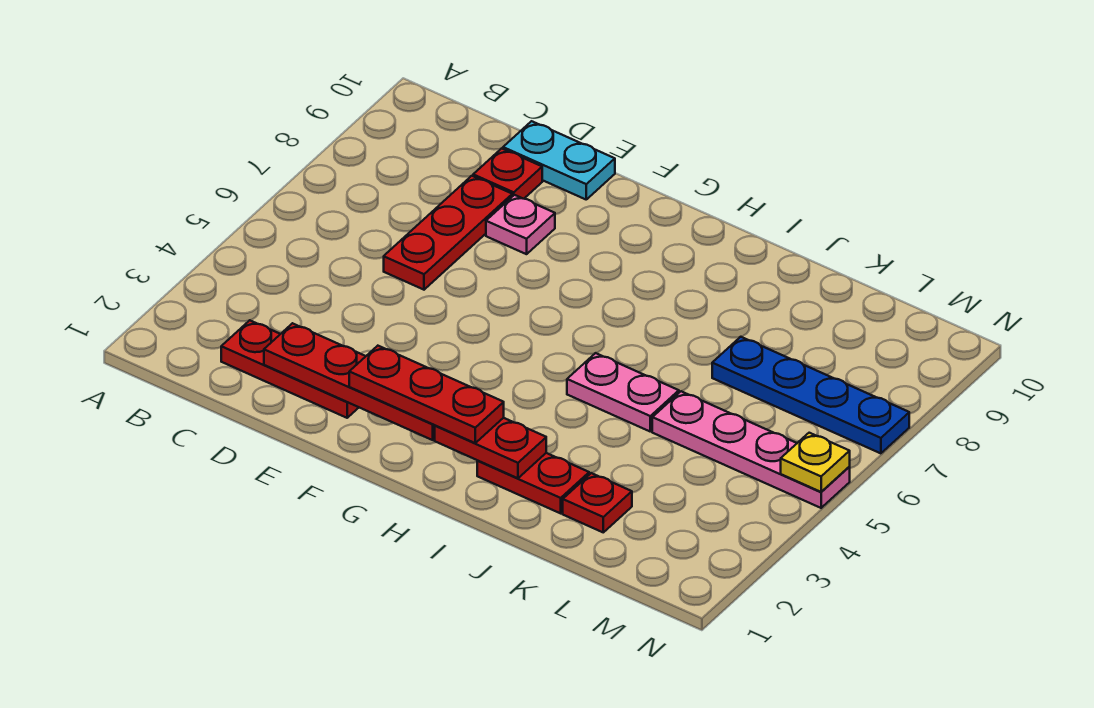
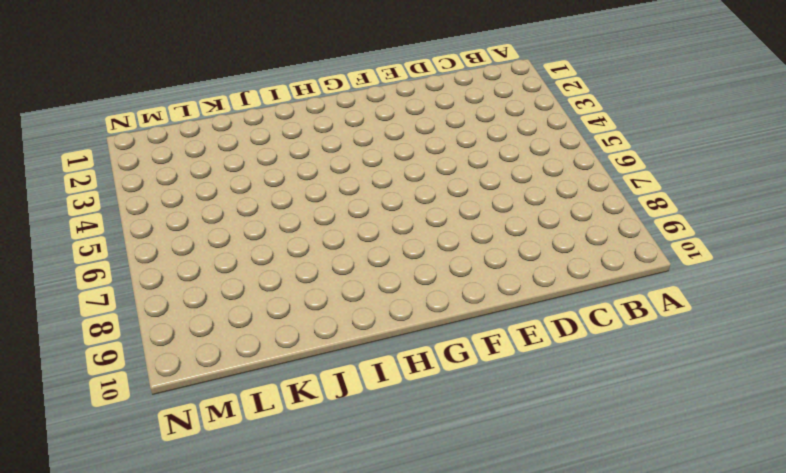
none -> red 1x3 plate [221,320,359,418]
none -> red 1x3 plate [384,176,512,290]
none -> red 1x1 plate [473,148,542,199]

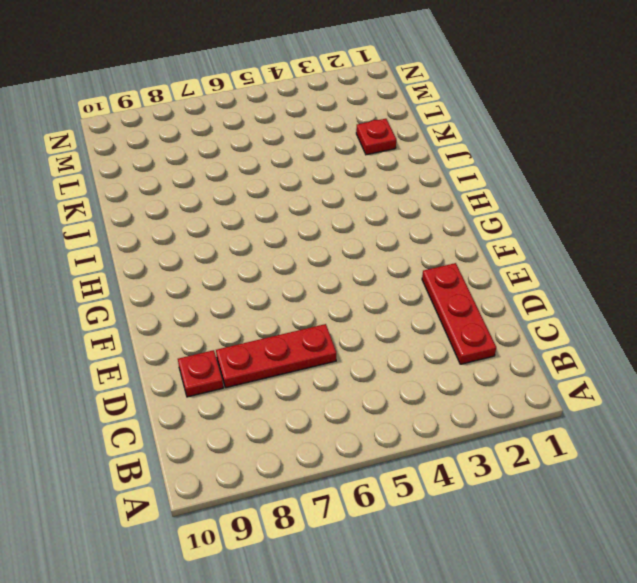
none -> cyan 1x2 plate [503,121,615,199]
none -> pink 1x1 plate [486,195,555,254]
none -> red 1x2 plate [477,453,589,513]

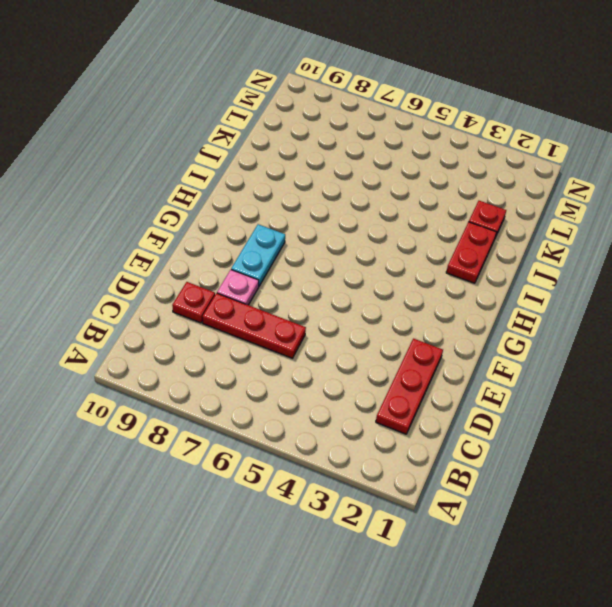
cyan 1x2 plate [231,224,285,286] -> cyan 1x2 plate moved to [503,121,615,199]
none -> pink 1x2 plate [567,353,679,431]
none -> pink 1x4 plate [652,391,850,508]
none -> blue 1x4 plate [712,337,909,453]

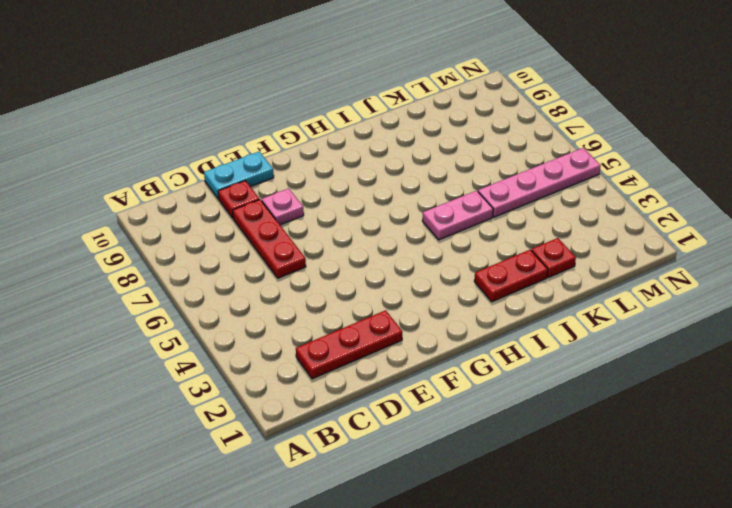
none -> blue 1x4 plate [712,337,909,453]
none -> red 1x4 plate [264,323,435,440]
none -> red 1x2 plate [435,418,546,478]

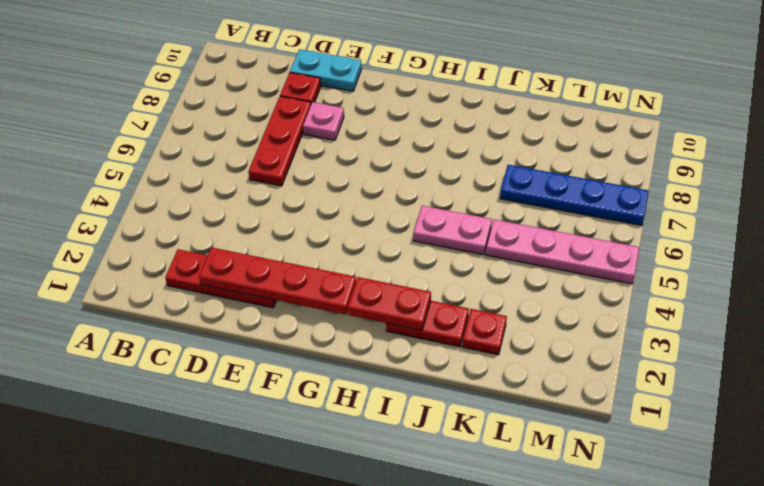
none -> yellow 1x1 plate [781,433,850,492]
none -> red 1x3 plate [349,346,504,443]

